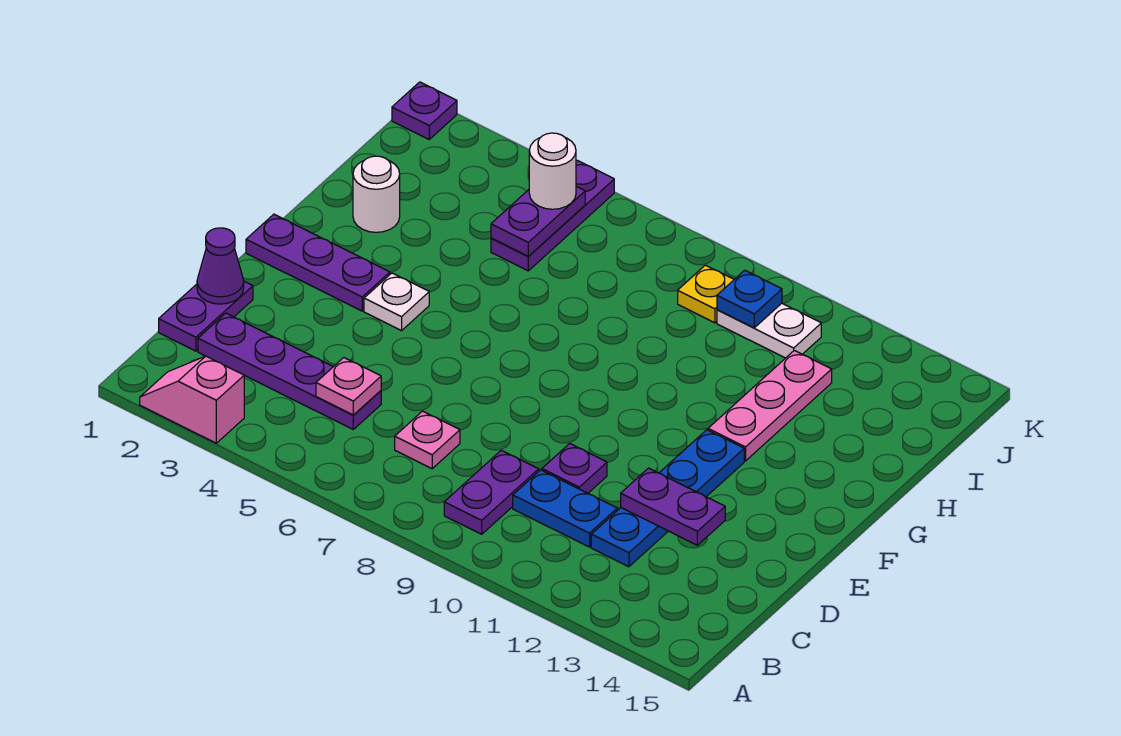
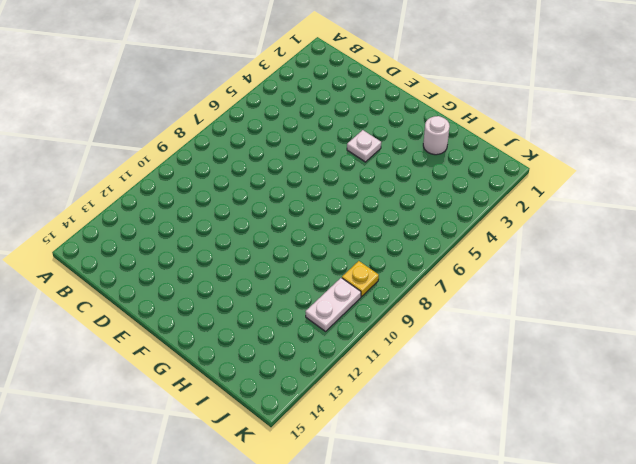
none -> pink 1x2 slope [140,356,244,443]
none -> purple 1x2 plate [444,450,539,534]
none -> purple 1x2 plate [159,281,253,351]

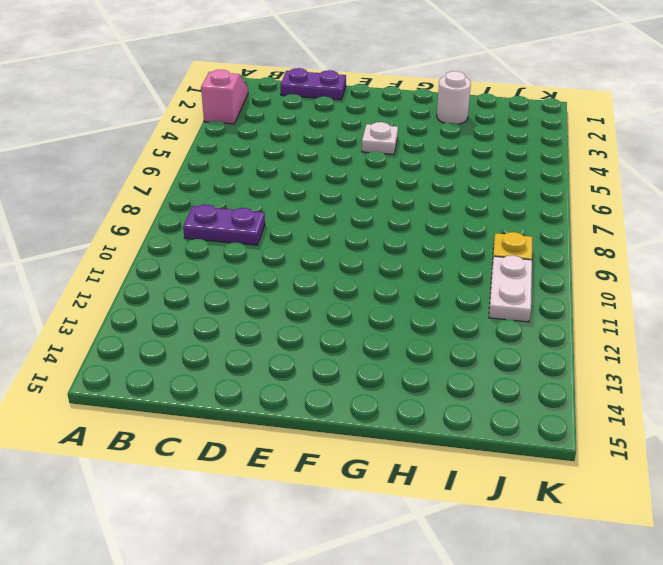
none -> purple 1x4 plate [198,313,381,429]
none -> pink 1x1 plate [395,411,460,469]
none -> blue 1x2 plate [513,470,617,547]

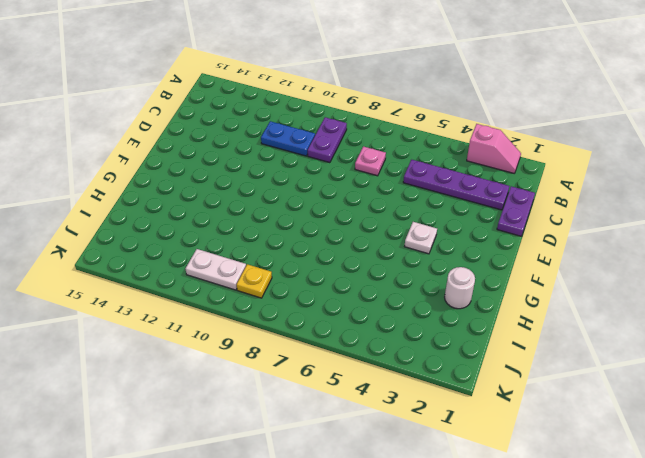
none -> blue 1x4 plate [591,430,744,567]
none -> purple 1x1 plate [542,444,607,493]
none -> purple 1x3 plate [246,214,390,311]

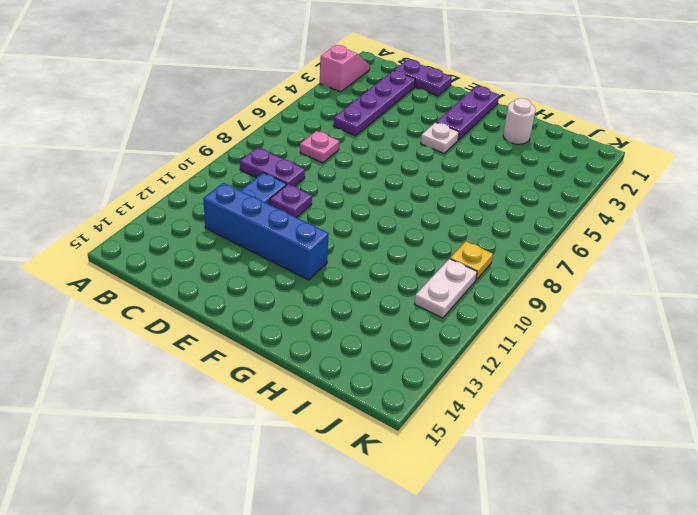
blue 1x4 brick [203,183,329,280] -> blue 1x4 plate [591,430,744,567]
none -> pink 1x3 plate [708,350,832,461]
none -> purple 1x3 plate [491,160,614,271]
none -> purple 1x1 plate [392,82,457,139]

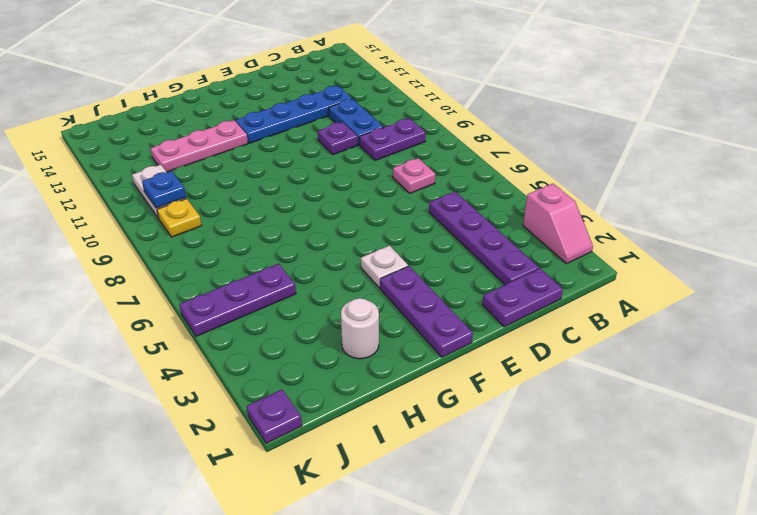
none -> pink 1x1 plate [316,358,381,415]
none -> purple 1x1 cone [197,228,244,304]
none -> purple 1x2 plate [621,468,725,545]

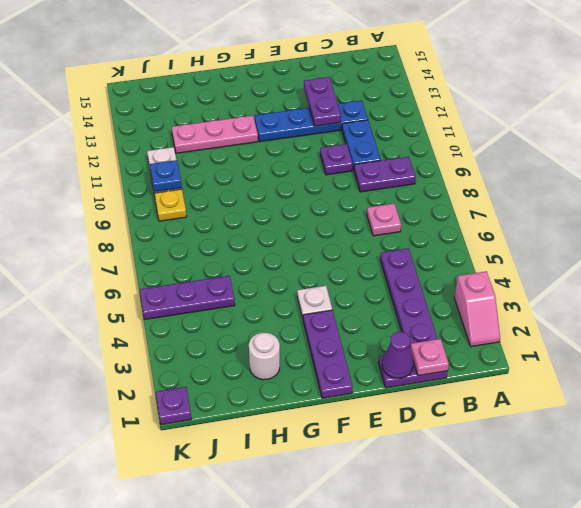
pink 1x1 plate [410,339,449,376] -> pink 1x1 plate moved to [316,358,381,415]
none -> purple 1x2 plate [491,186,585,256]
none -> white 1x1 round brick [529,133,576,209]

